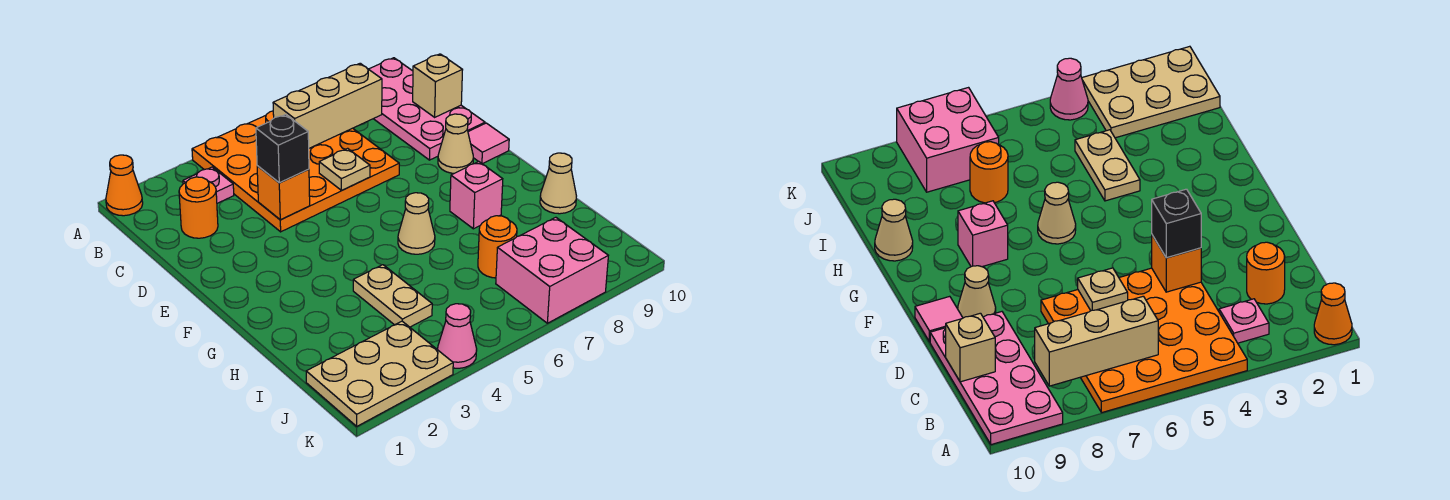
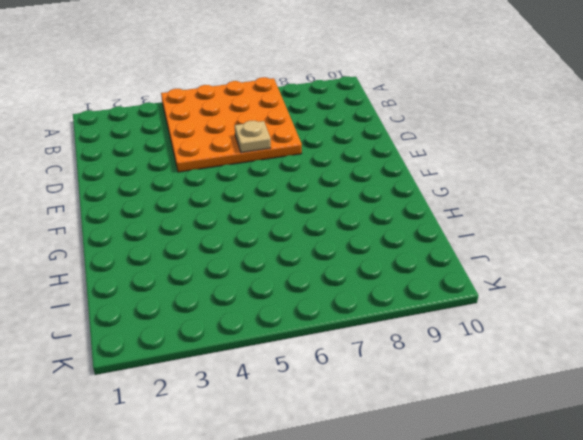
none -> orange 1x1 cone [106,155,143,216]
none -> pink 2x4 plate [369,58,485,160]
none -> pink 1x1 plate [183,167,234,203]

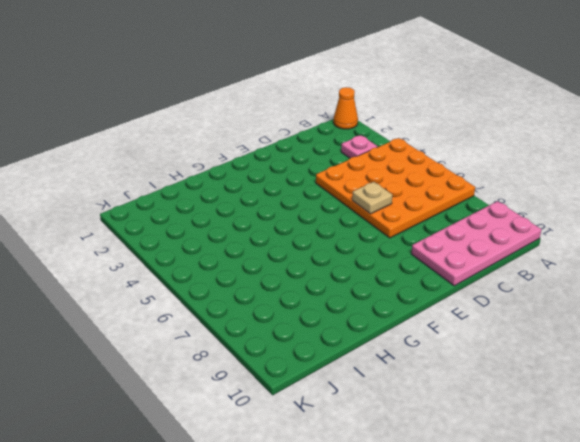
none -> orange 1x1 round brick [179,177,218,238]
none -> tan 1x1 cone [438,114,473,173]
none -> pink 1x1 tile [468,123,509,164]

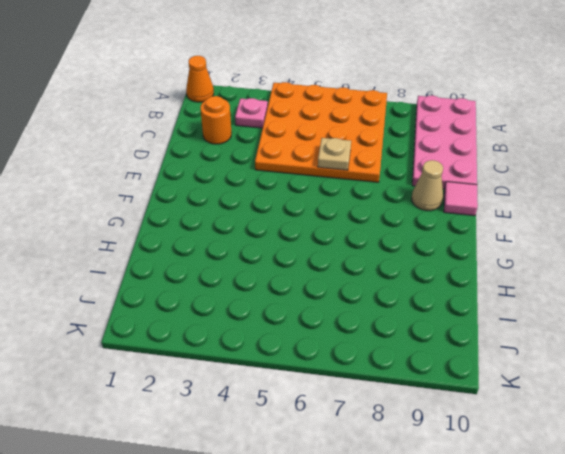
none -> tan 1x1 cone [398,193,435,254]
none -> pink 1x1 brick [450,161,503,229]
none -> tan 1x2 plate [353,265,432,327]

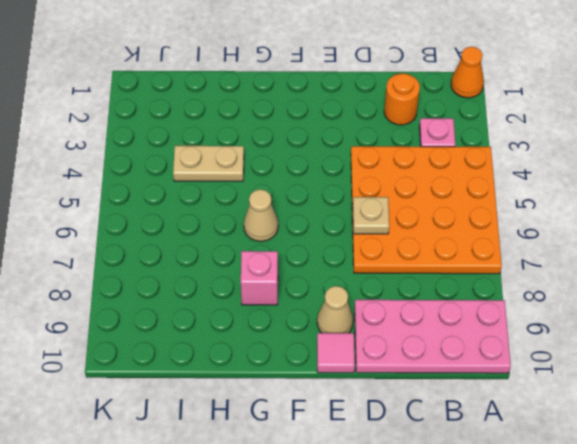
none -> tan 1x1 cone [540,153,576,214]
none -> orange 1x1 round brick [478,216,517,278]
none -> tan 2x3 plate [306,321,453,426]

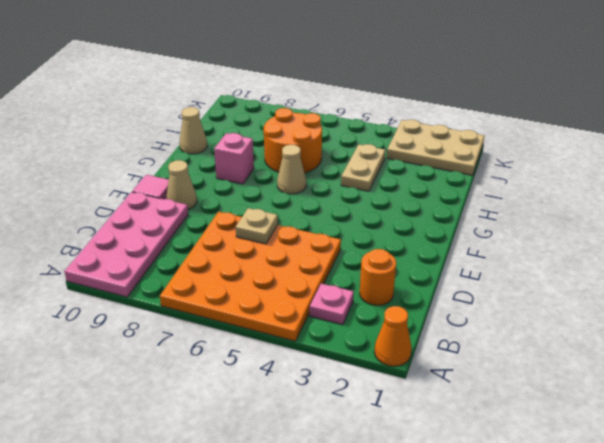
orange 2x2 round brick [264,108,322,173] -> orange 1x1 round brick [478,216,517,278]
none -> pink 2x2 brick [496,217,608,323]
none -> pink 1x1 cone [438,304,477,368]
none -> tan 1x3 brick [273,63,382,148]

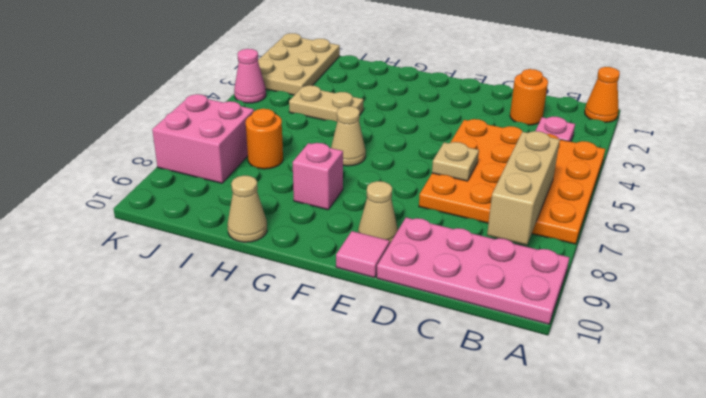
none -> tan 1x1 brick [413,54,462,117]
none -> orange 1x1 brick [257,166,310,220]
none -> black 1x1 brick [256,114,309,183]

